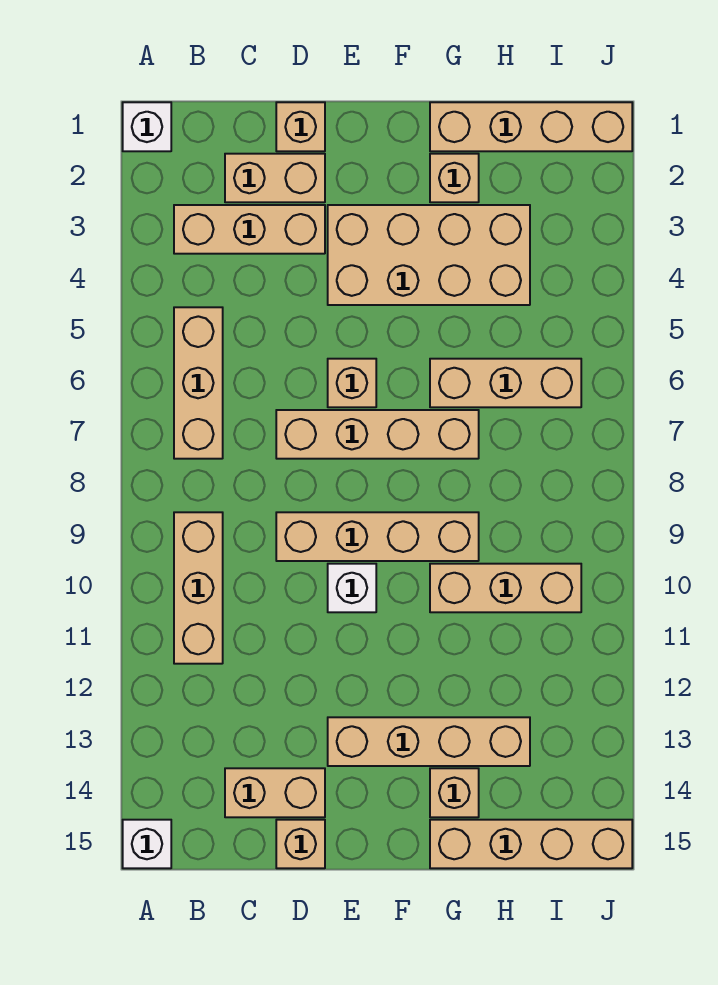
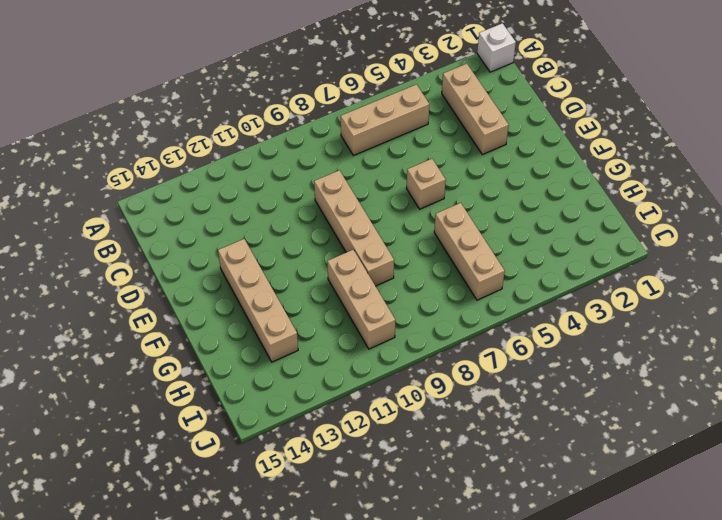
none -> white 1x1 brick [123,820,171,868]
none -> tan 1x3 brick [174,512,223,664]
none -> tan 1x2 brick [225,154,325,202]

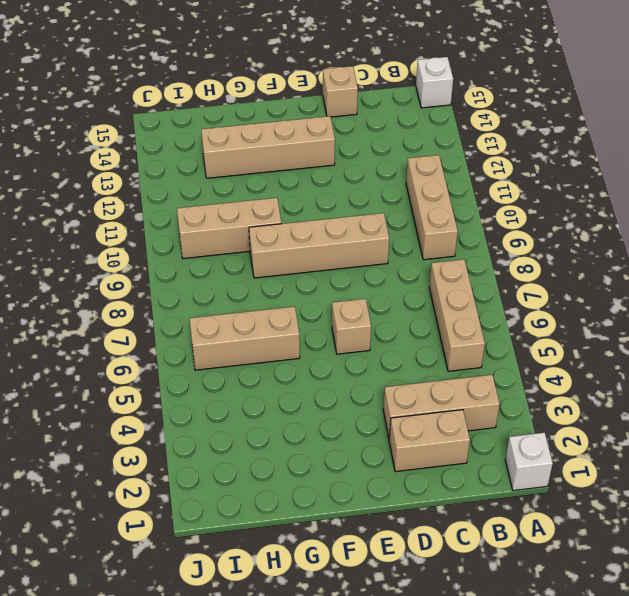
none -> tan 1x2 brick [225,768,325,817]
none -> tan 1x1 brick [276,102,325,151]
none -> tan 1x4 brick [276,410,479,459]

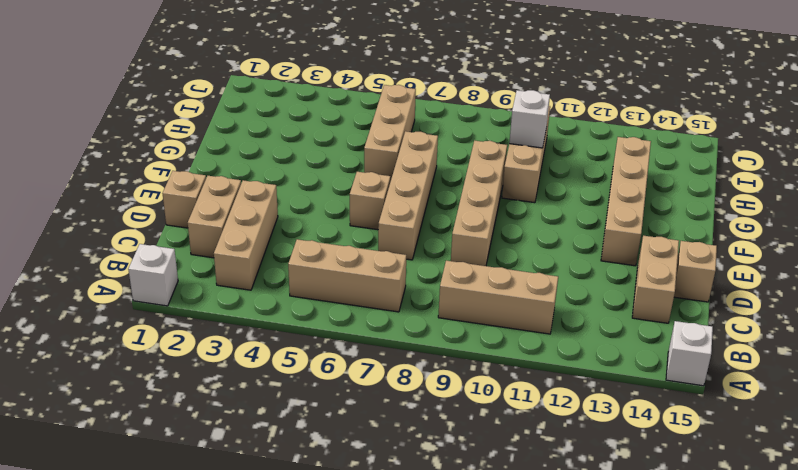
white 1x1 brick [509,90,550,148] -> white 1x1 brick moved to [328,564,376,612]
none -> tan 2x4 brick [328,205,530,305]
none -> tan 1x4 brick [430,102,632,151]
none -> tan 1x1 brick [430,154,479,202]

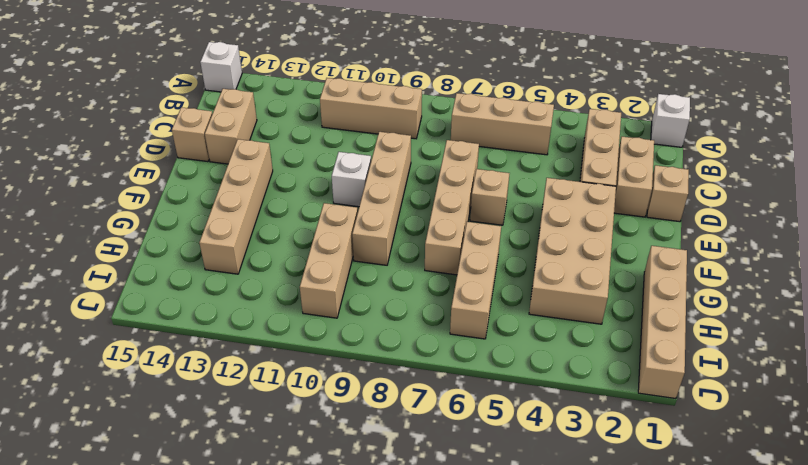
none -> tan 1x1 brick [430,154,479,202]
none -> tan 1x1 brick [430,768,479,817]
none -> tan 1x4 brick [430,820,632,868]

